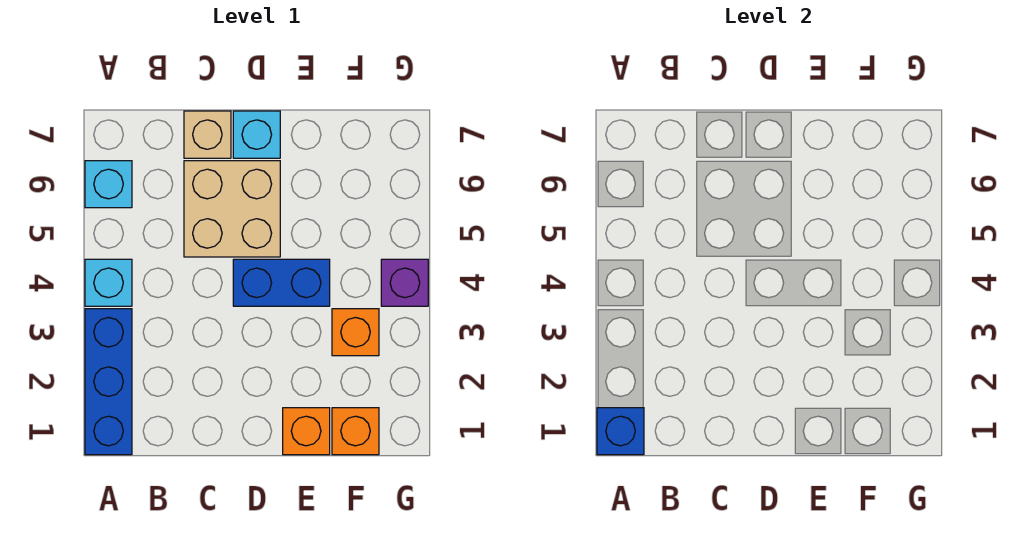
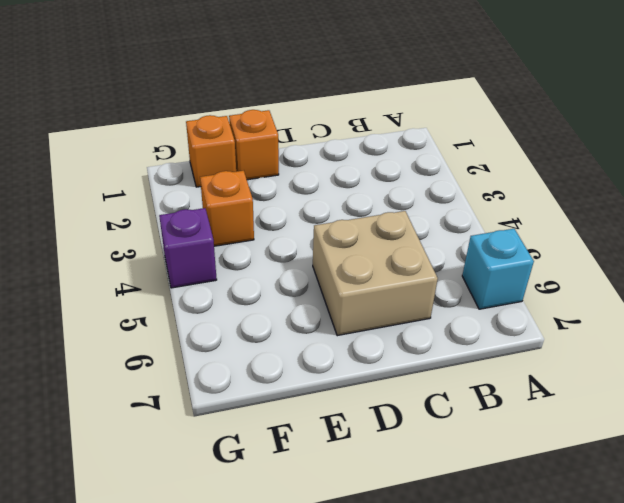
none -> blue 1x3 brick [85,309,132,455]
none -> cyan 1x1 brick [85,259,132,306]
none -> tan 1x1 brick [184,111,231,158]

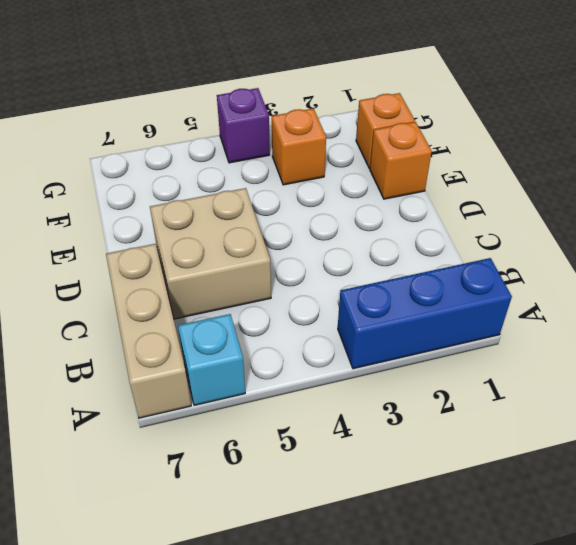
tan 1x3 brick [106,244,191,418] -> tan 1x1 brick [184,111,231,158]
none -> cyan 1x1 brick [85,259,132,306]
none -> blue 1x2 brick [233,259,330,306]
none -> cyan 1x1 brick [233,111,280,158]

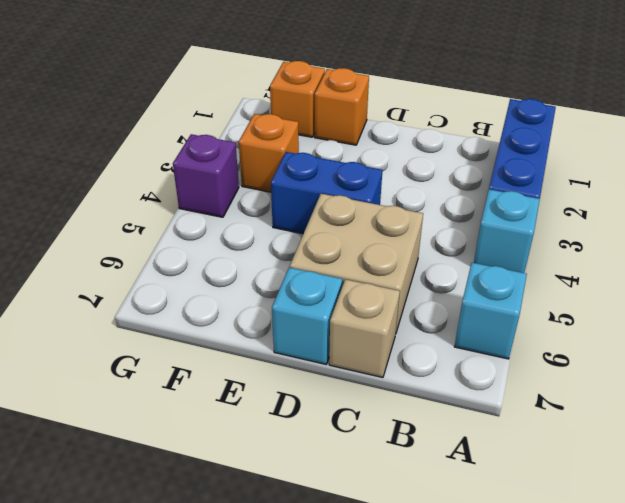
none -> blue 1x1 brick [597,408,644,455]

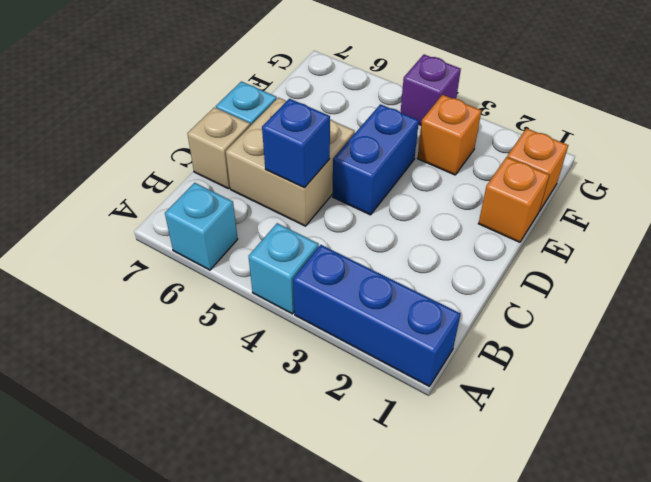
blue 1x1 brick [262,99,330,188] -> blue 1x1 brick moved to [597,408,644,455]

